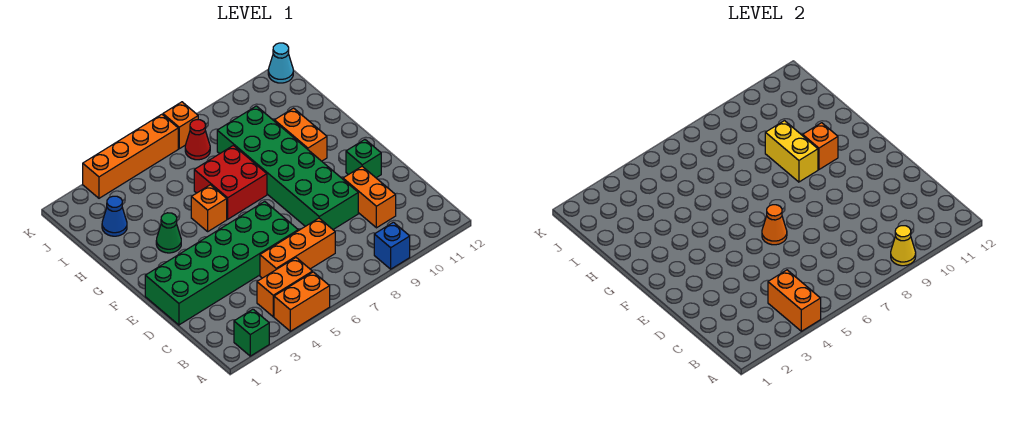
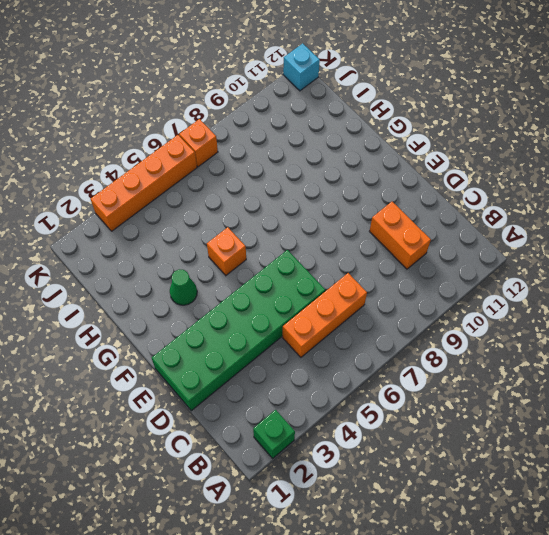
cyan 1x1 brick [283,43,320,91] -> cyan 1x1 cone [268,43,293,83]
none -> orange 1x2 brick [274,272,330,331]
none -> blue 1x1 brick [374,222,410,269]
none -> orange 1x2 brick [257,258,312,317]

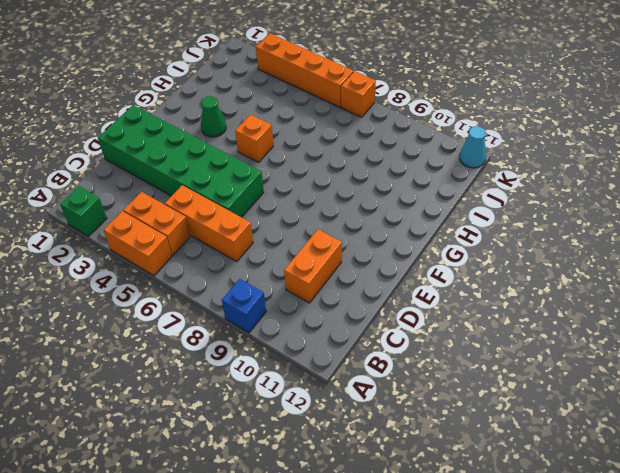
none -> green 2x6 brick [217,106,358,229]
none -> green 1x1 brick [346,140,381,178]
none -> red 2x2 brick [194,145,267,219]

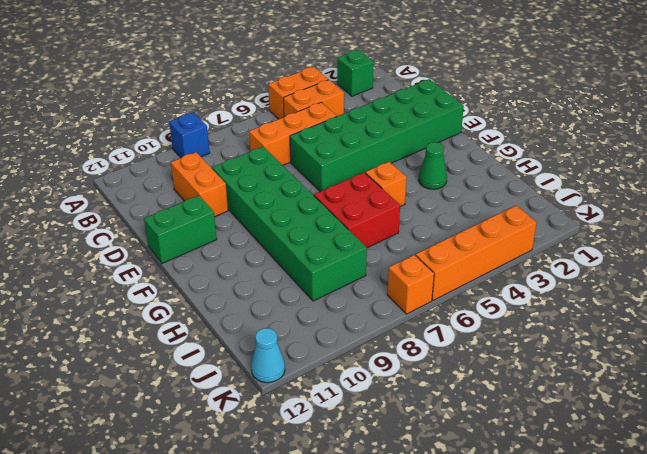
green 1x2 brick [144,196,217,263] -> green 1x1 brick [346,140,381,178]
none -> orange 1x2 brick [274,108,327,161]
none -> blue 1x1 cone [102,196,127,236]
none -> red 1x1 cone [185,120,210,160]

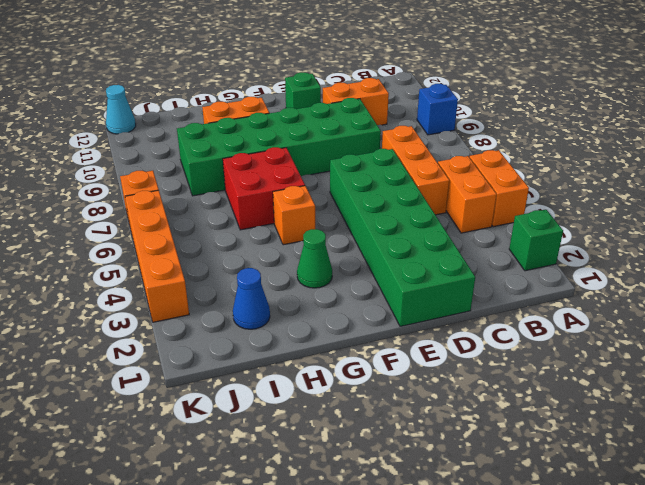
none -> red 1x1 cone [185,120,210,160]
none -> orange 1x2 brick [768,270,821,331]
none -> yellow 1x1 cone [891,226,916,266]

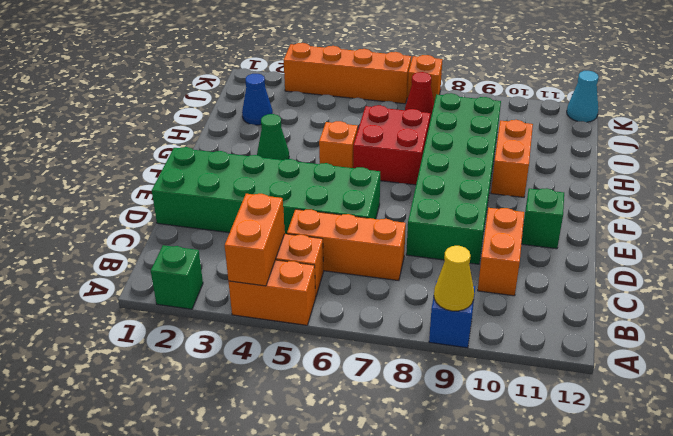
none -> orange 1x1 cone [762,205,787,245]
none -> yellow 1x2 brick [765,121,818,182]
none -> orange 1x1 brick [803,123,838,169]

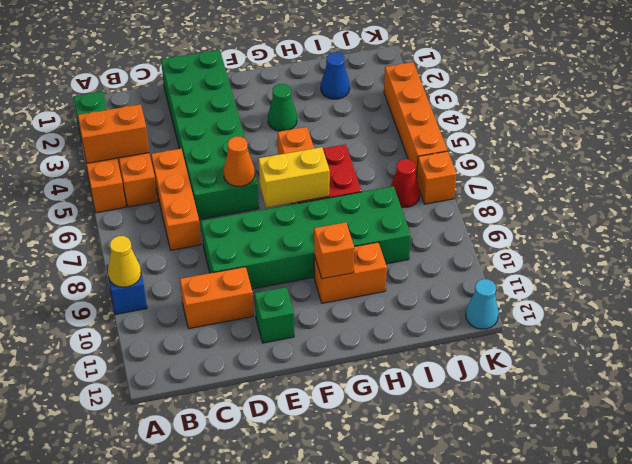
yellow 1x2 brick [259,147,330,208] -> yellow 1x2 brick moved to [765,121,818,182]

